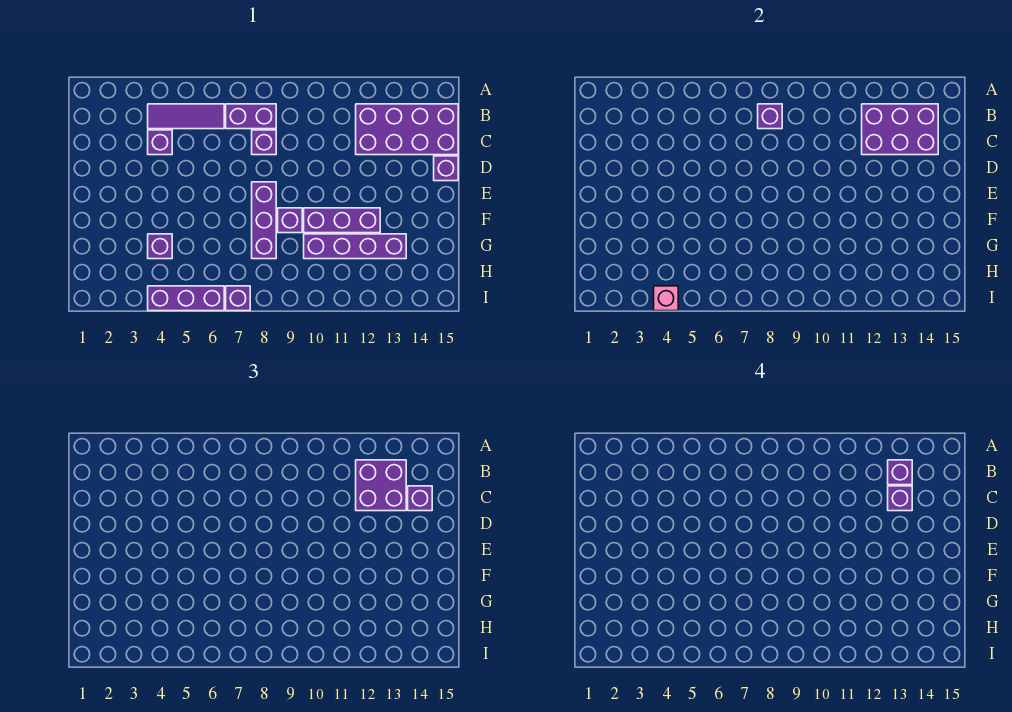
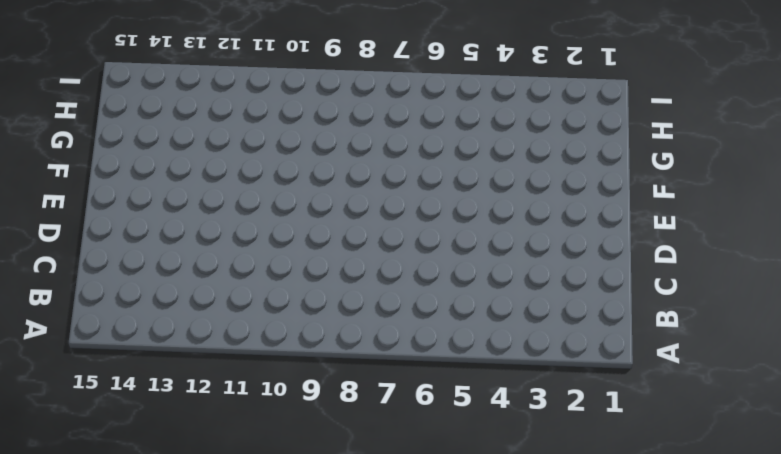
none -> purple 1x3 tile [148,104,224,129]
none -> purple 1x2 brick [226,104,276,129]
none -> purple 2x4 brick [356,104,458,155]

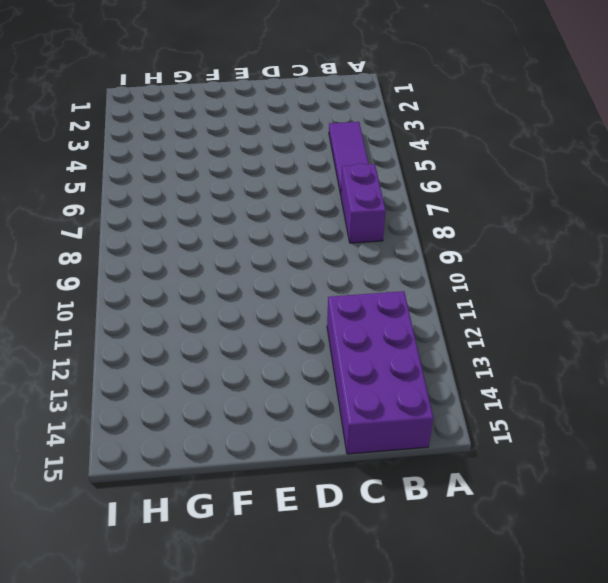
none -> purple 1x1 brick [148,130,172,155]
none -> purple 1x1 brick [252,130,276,155]
none -> purple 1x1 brick [434,156,458,181]

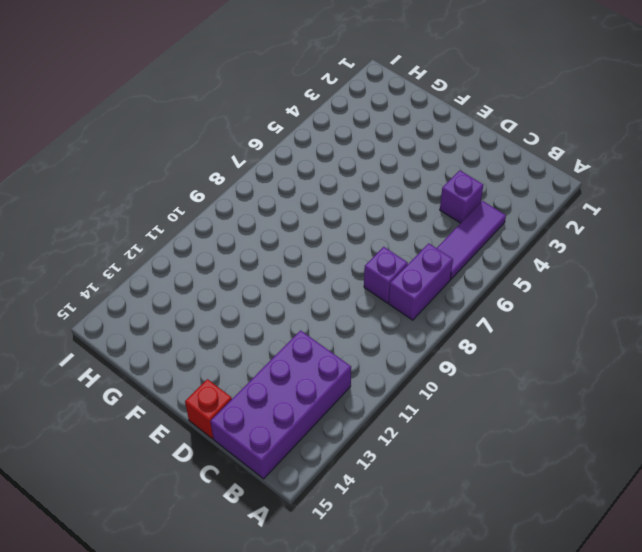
red 1x1 brick [185,379,232,439] -> purple 1x1 brick [434,156,458,181]
none -> purple 1x3 brick [252,182,276,259]
none -> purple 1x1 brick [278,208,302,233]
none -> purple 1x3 brick [304,208,380,233]

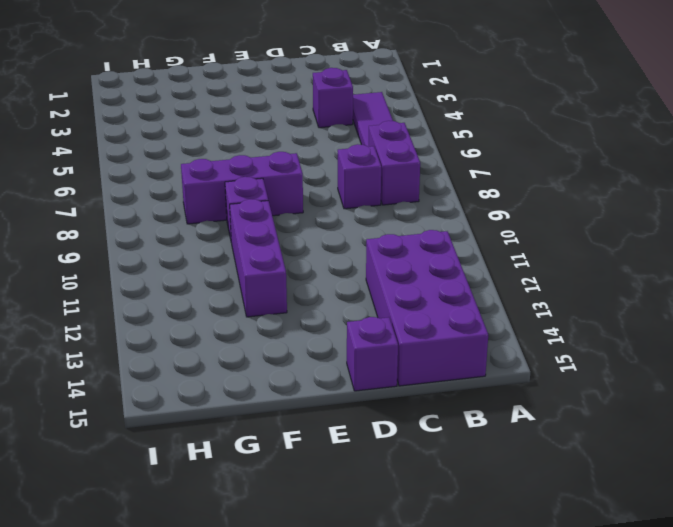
none -> purple 1x1 brick [148,234,172,259]
none -> purple 1x4 brick [304,234,406,259]
none -> purple 1x3 brick [148,286,224,311]

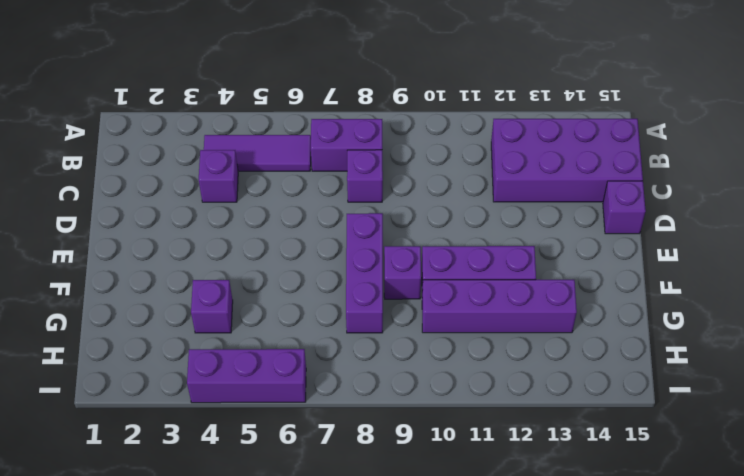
none -> purple 1x1 brick [226,286,250,311]
none -> purple 1x1 brick [758,104,782,129]
none -> purple 2x3 brick [862,104,938,155]

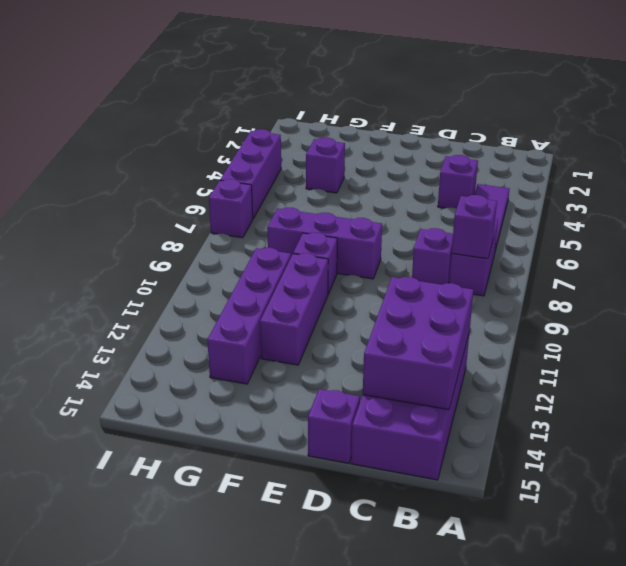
none -> pink 1x1 brick [654,286,678,311]
none -> purple 2x2 brick [356,460,406,511]
none -> purple 1x1 brick [408,486,432,511]

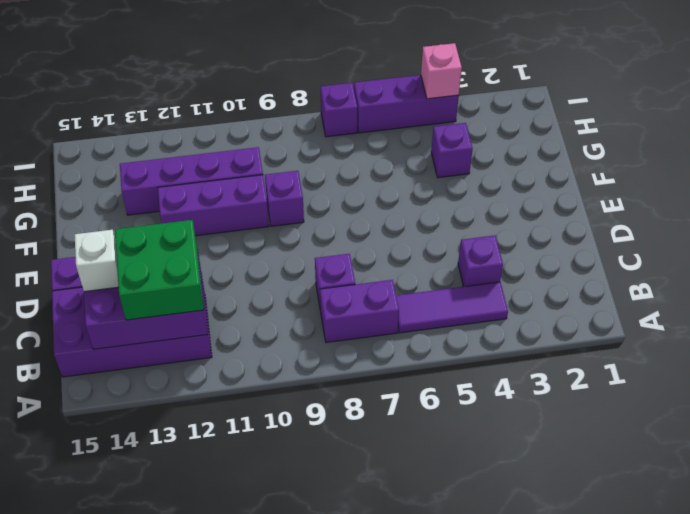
green 2x2 brick [115,220,204,320] -> purple 2x2 brick [356,460,406,511]
white 1x1 brick [75,230,118,292] -> purple 1x1 brick [408,486,432,511]
none -> purple 1x3 brick [252,182,276,259]
none -> purple 1x1 brick [758,104,782,129]
none -> purple 1x1 brick [888,460,912,485]

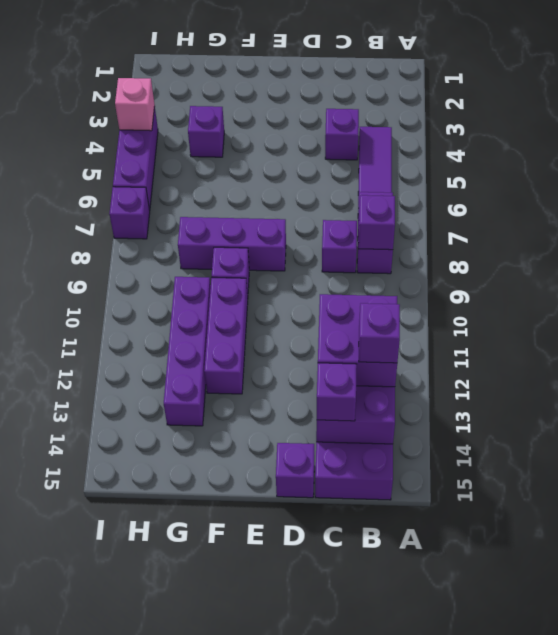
none -> purple 1x1 brick [888,486,912,511]

